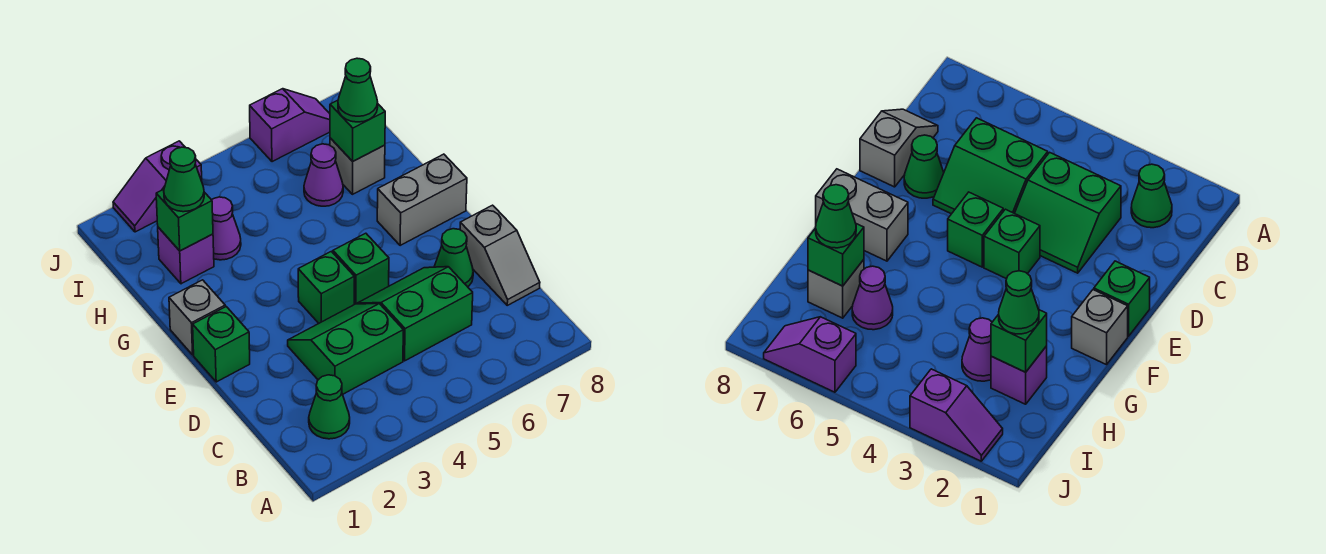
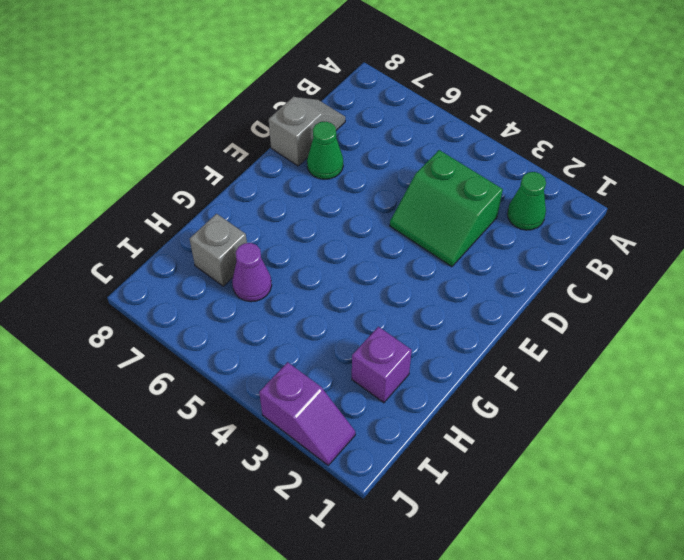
none -> green 2x2 slope [357,267,473,361]
none -> green 1x1 brick [193,307,250,382]
none -> green 1x1 brick [298,251,354,323]

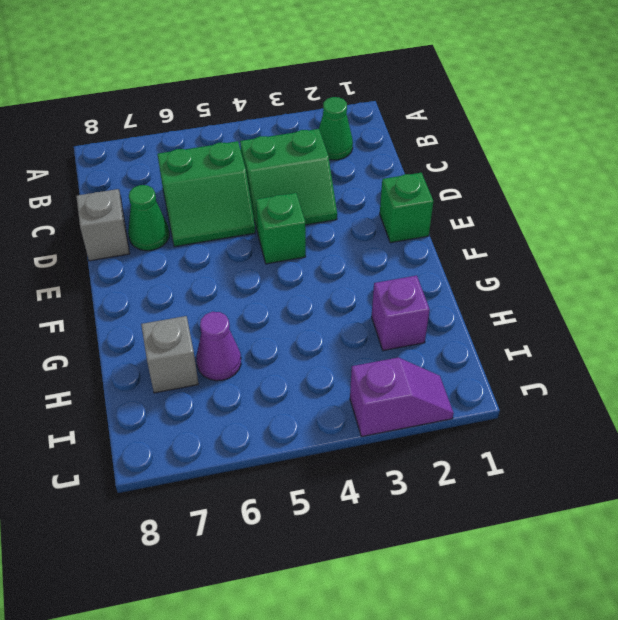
none -> green 1x1 brick [333,233,389,304]
none -> grey 1x1 brick [169,280,225,355]
none -> grey 1x2 brick [377,154,467,246]

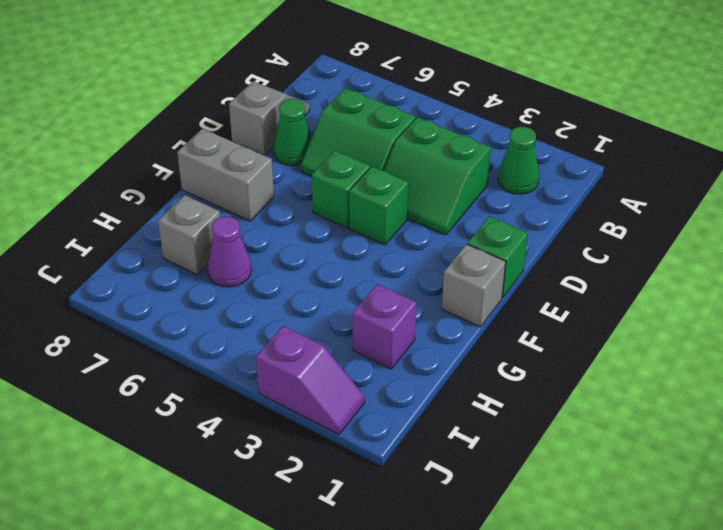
none -> purple 1x1 cone [212,197,241,260]
none -> purple 1x2 slope [250,89,330,162]
none -> green 1x1 brick [156,189,213,251]

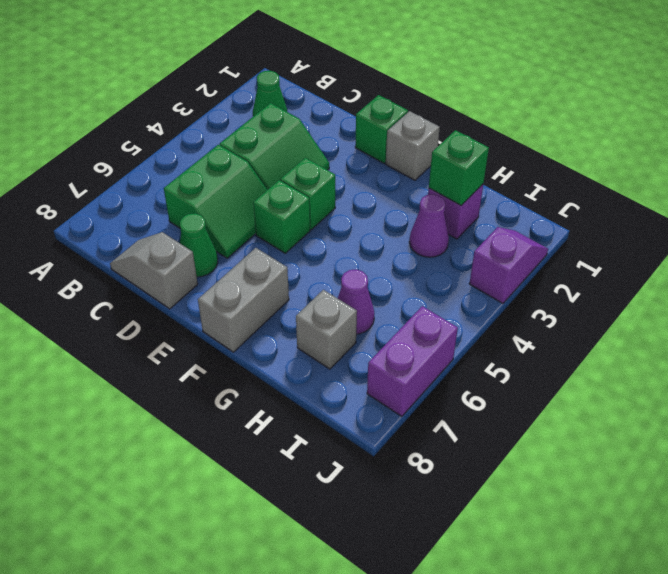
purple 1x2 brick [367,306,458,416] -> purple 1x2 slope [250,89,330,162]
none -> green 1x1 brick [330,100,385,161]
none -> green 1x1 cone [164,147,204,212]
none -> green 1x1 cone [338,58,378,122]

